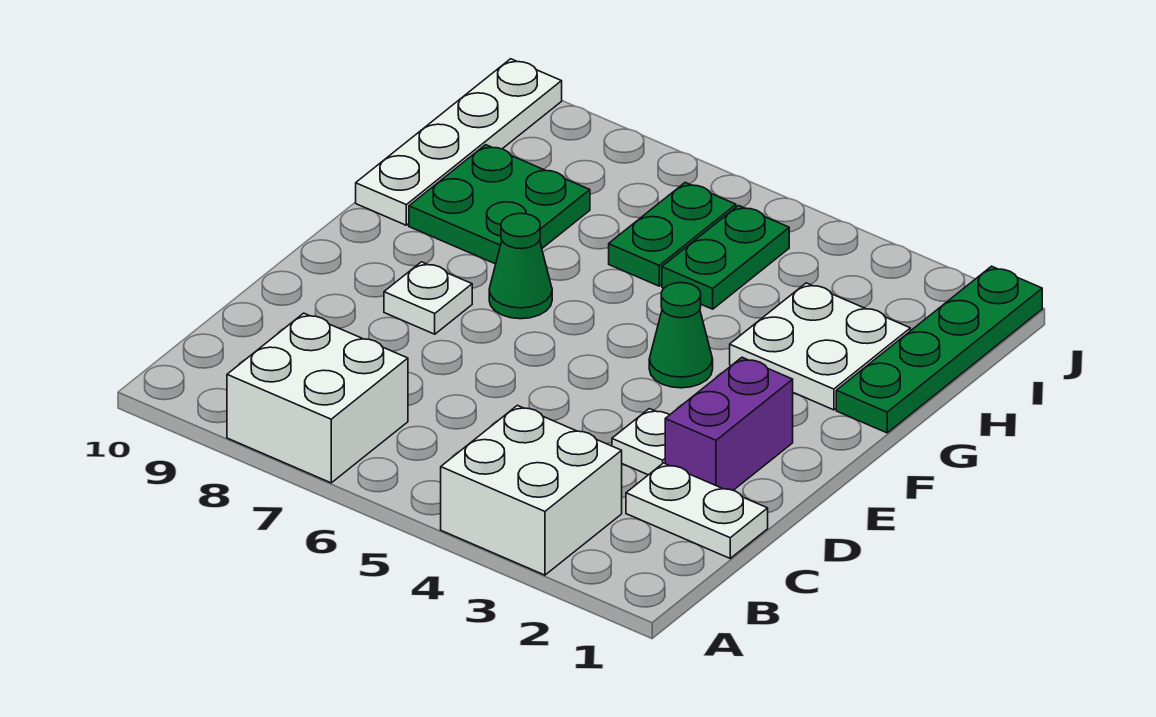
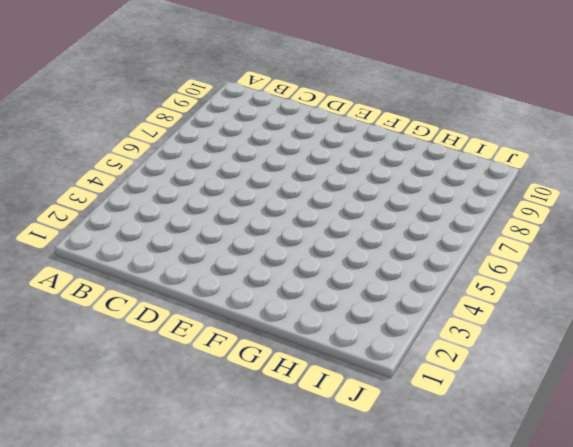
none -> white 2x2 brick [441,405,622,575]
none -> white 2x2 brick [227,313,408,483]
none -> white 1x2 plate [626,463,768,558]

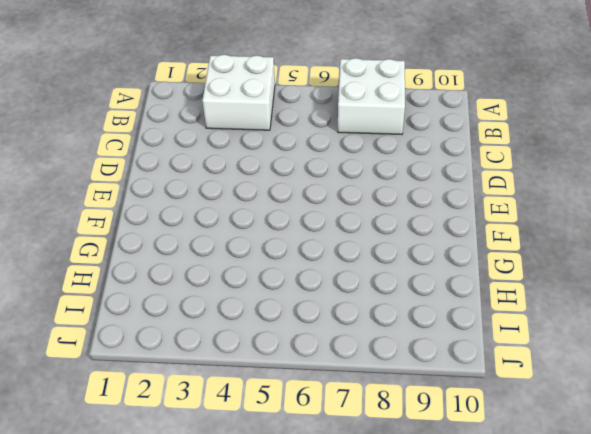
none -> white 1x2 plate [626,463,768,558]
none -> purple 1x2 brick [665,358,793,490]
none -> white 1x1 plate [612,409,669,475]

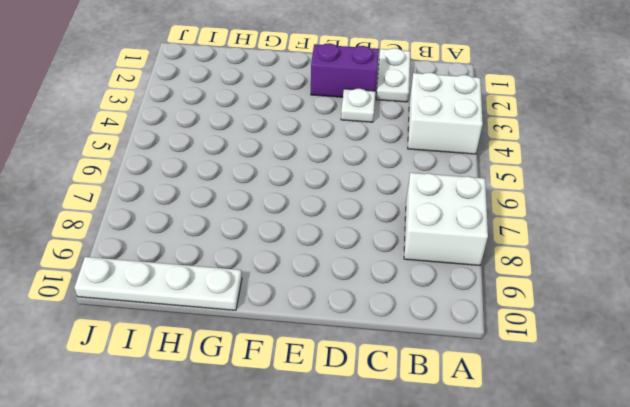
none -> white 1x1 plate [384,262,472,334]
none -> green 1x1 cone [649,283,713,388]
none -> green 1x1 cone [489,213,552,319]

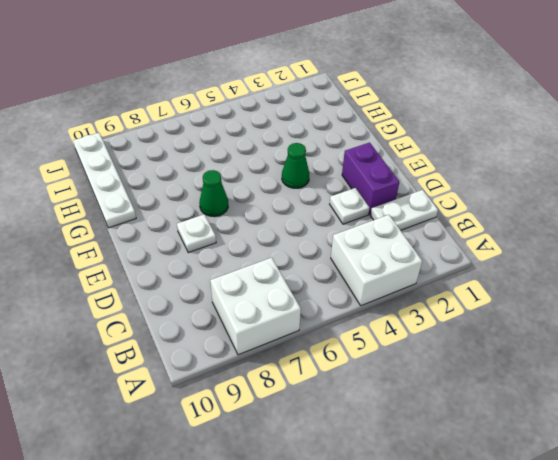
none -> green 1x4 plate [836,266,1042,433]
none -> white 2x2 plate [730,283,910,410]
none -> green 2x2 plate [409,145,590,264]

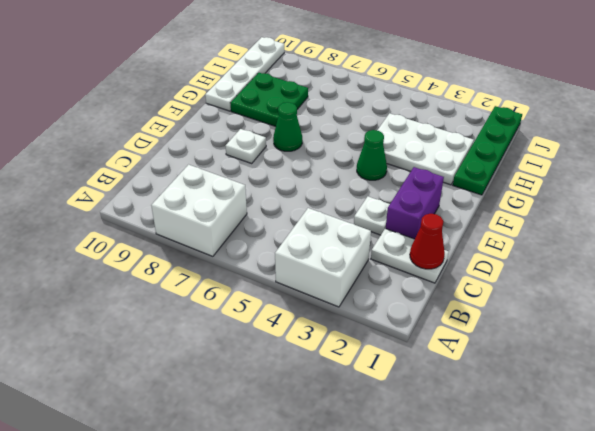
red 1x1 cone [410,214,445,269] -> none
white 2x3 plate [377,113,474,185] -> white 2x2 plate [730,283,910,410]
none -> green 1x2 plate [662,206,789,309]
none -> green 1x2 plate [609,182,736,286]

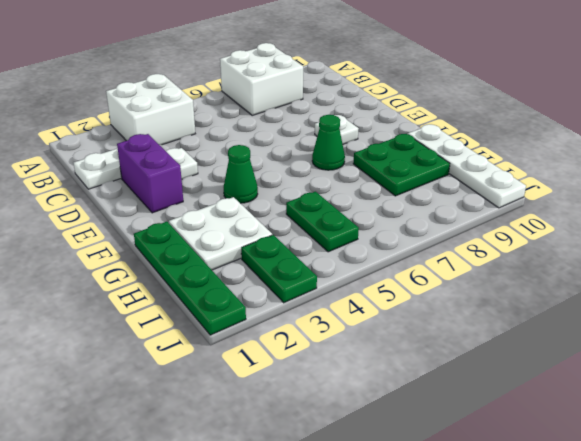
green 1x2 plate [241,235,317,303] -> green 1x2 plate moved to [609,182,736,286]

